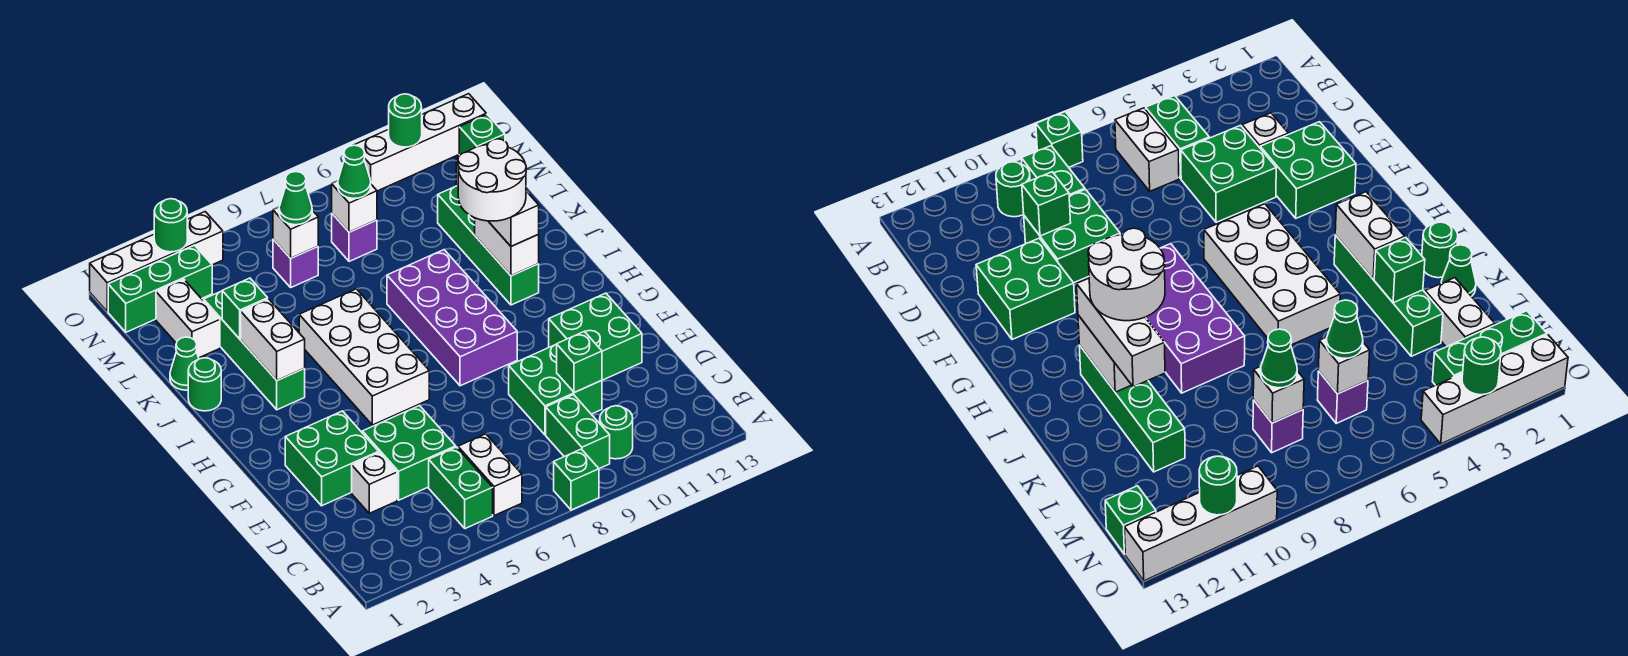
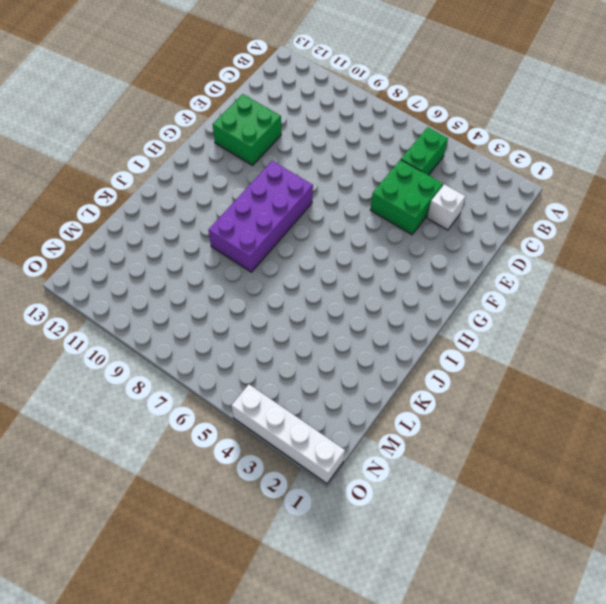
none -> green 1x1 brick [554,449,599,510]
none -> white 1x2 brick [458,434,522,516]
none -> green 1x2 brick [546,395,610,469]
none -> green 1x1 round brick [600,406,633,459]

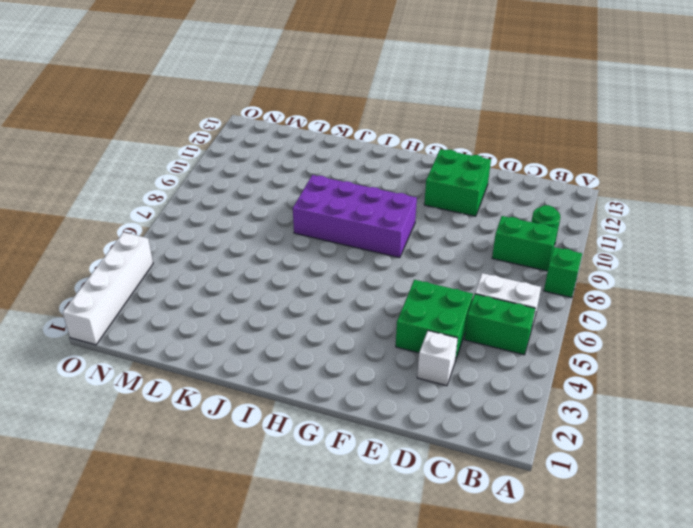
none -> green 2x2 brick [509,344,602,435]
none -> green 2x2 brick [285,411,379,506]
none -> white 2x4 brick [299,289,429,425]
none -> green 1x4 brick [204,291,305,410]

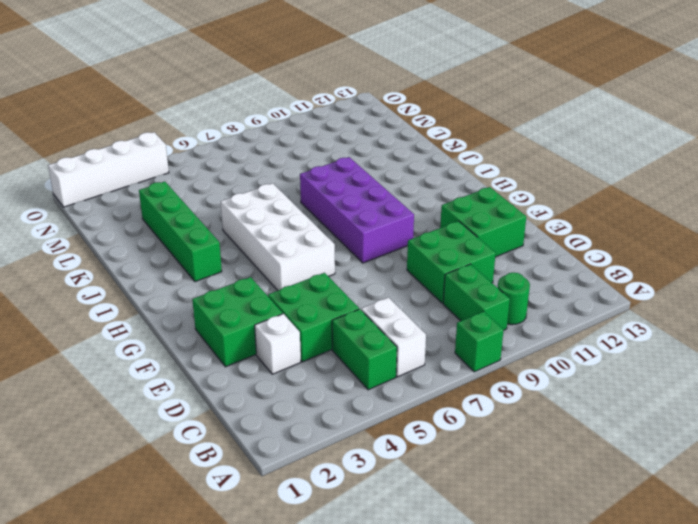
none -> green 1x4 brick [438,186,539,305]
none -> green 1x1 round brick [188,358,221,411]
none -> green 1x1 cone [170,337,199,390]
none -> white 1x2 brick [156,279,220,358]

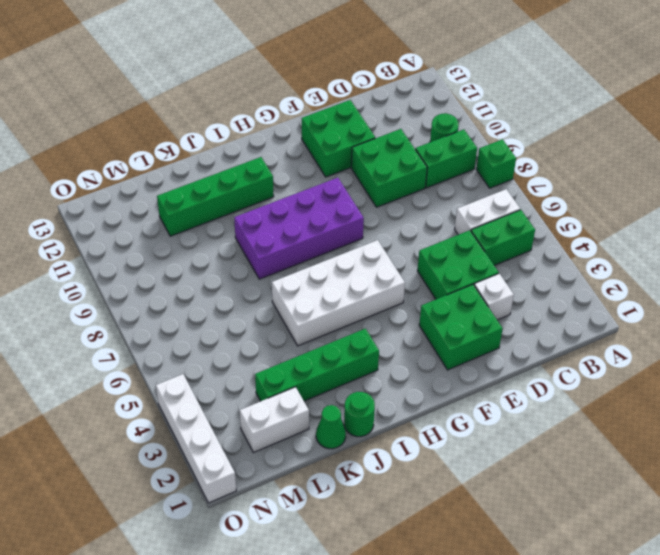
none -> purple 1x1 brick [273,239,318,287]
none -> purple 1x1 brick [332,214,377,261]
none -> green 1x3 brick [108,245,212,332]
none -> green 1x1 brick [459,114,505,155]

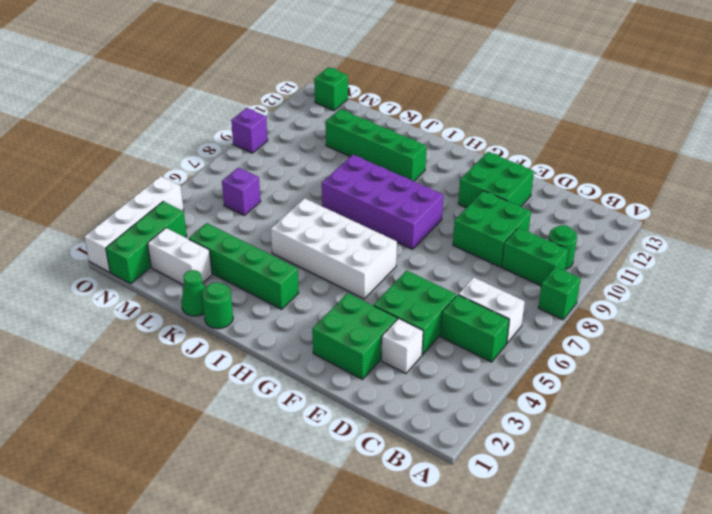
purple 1x1 brick [231,108,268,153] -> purple 1x1 brick moved to [332,214,377,261]
none -> white 1x4 brick [355,94,486,191]
none -> green 1x1 brick [557,331,602,393]
none -> white 1x2 brick [241,299,305,380]
none -> white 1x2 brick [475,218,539,276]

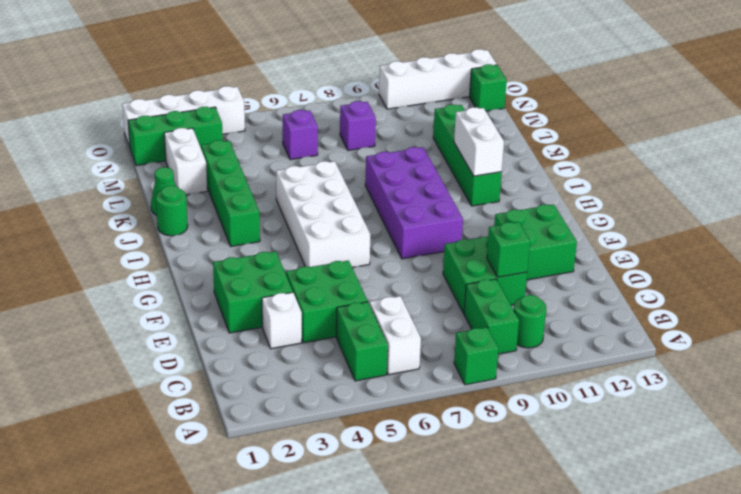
none -> white 1x2 brick [241,299,305,380]
none -> green 1x1 brick [222,278,268,339]
none -> white 1x1 brick [273,207,318,258]
none -> white 1x1 brick [332,181,377,232]

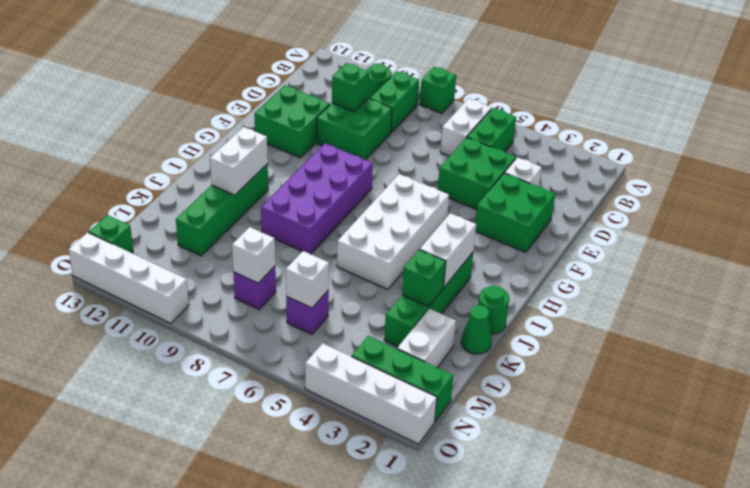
none -> green 1x1 round brick [154,199,187,252]
none -> green 1x1 round brick [389,94,422,147]
none -> white 1x3 brick [456,144,539,246]
none -> green 1x1 cone [279,172,312,225]

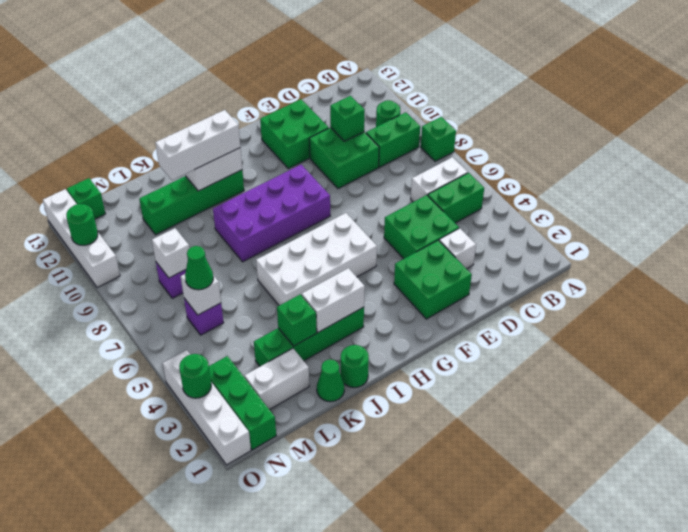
none -> green 1x1 cone [338,145,371,198]
none -> white 2x2 round brick [458,139,526,221]

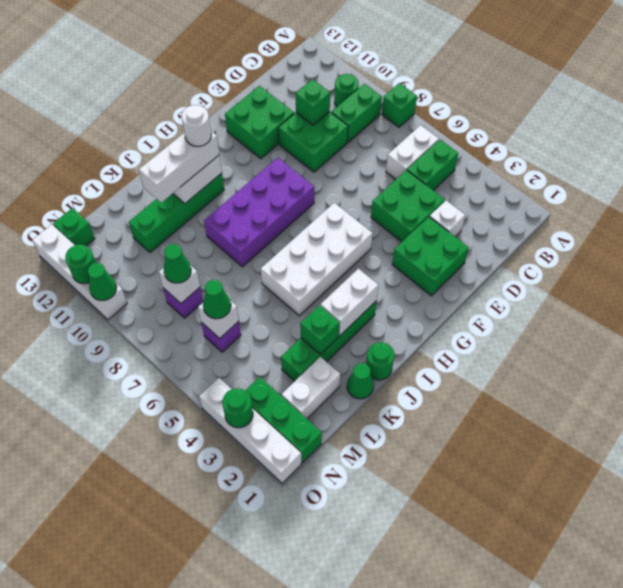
white 1x1 round brick [182,105,211,146] -> white 2x2 round brick [458,139,526,221]
green 1x1 cone [88,263,117,300] -> none

